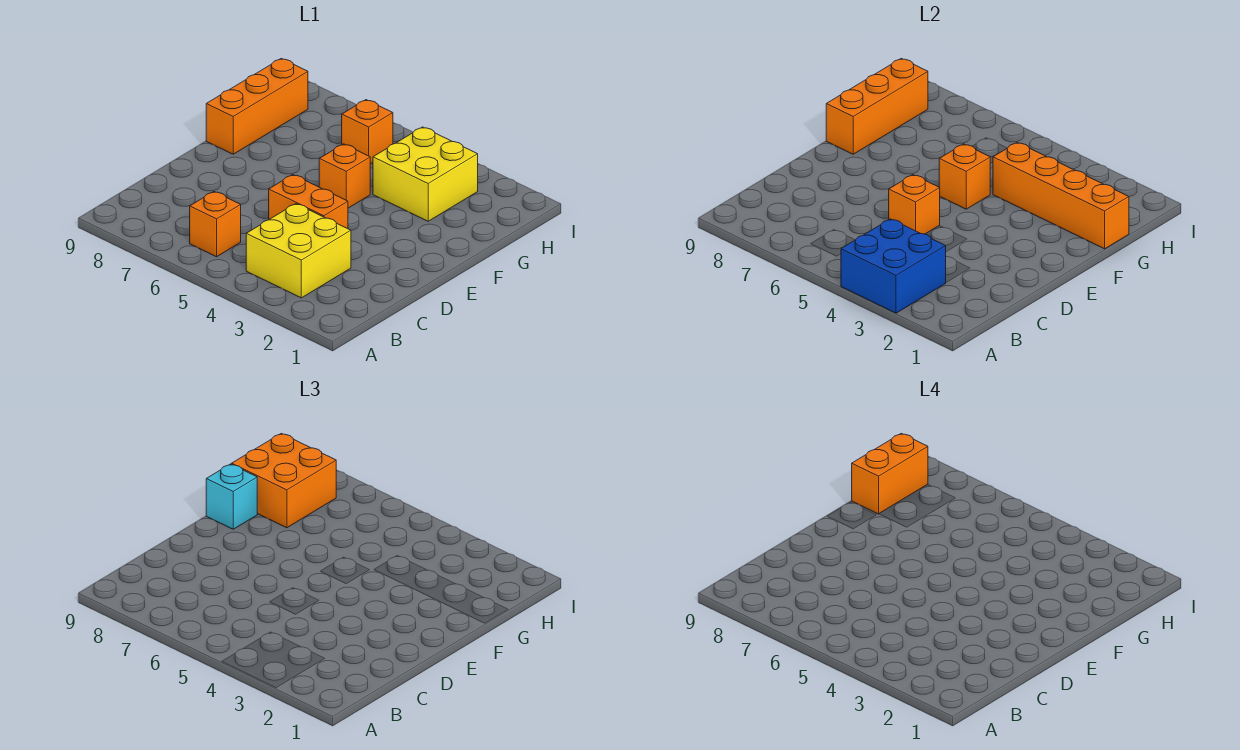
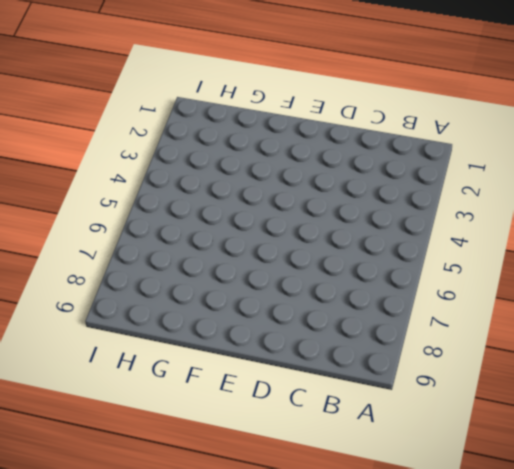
none -> yellow 2x2 brick [246,204,351,298]
none -> orange 1x1 brick [190,192,241,257]
none -> orange 1x2 brick [269,175,348,229]

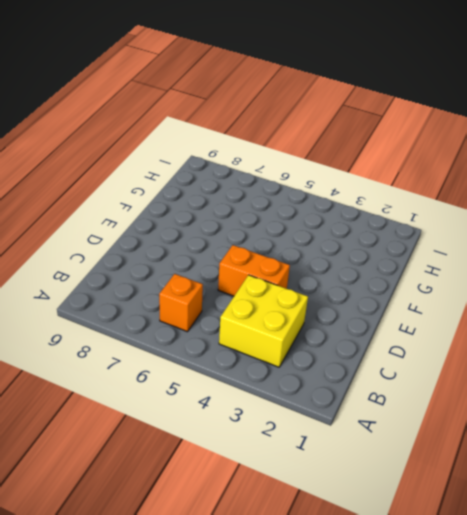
none -> orange 1x1 brick [319,144,370,208]
none -> orange 1x3 brick [206,59,308,154]
none -> yellow 2x2 brick [373,127,478,221]

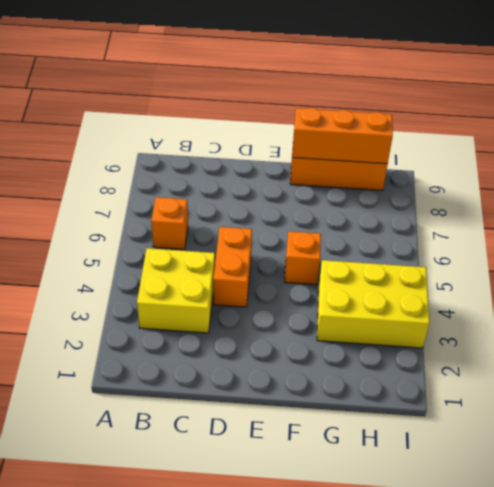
yellow 2x3 brick [317,260,429,348] -> yellow 2x2 brick [373,127,478,221]
none -> orange 1x1 brick [342,100,393,164]
none -> blue 2x2 brick [841,219,946,313]
none -> orange 1x1 brick [889,175,940,234]

